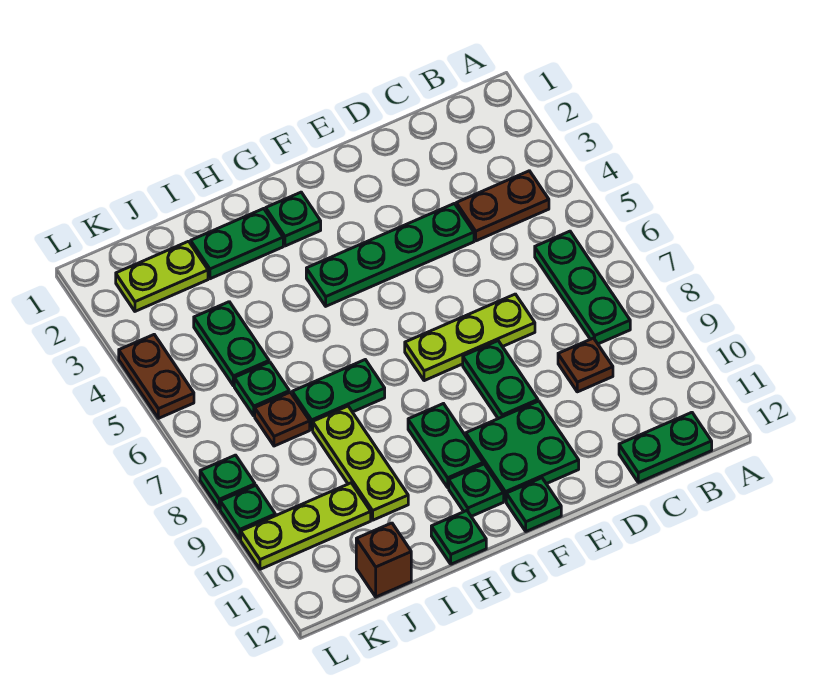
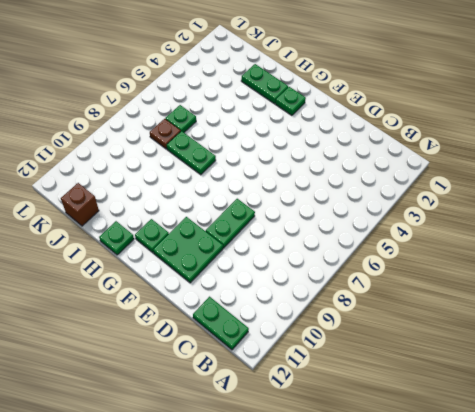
none -> brown 1x2 plate [456,171,549,241]
none -> green 1x3 plate [535,231,630,344]
none -> brown 1x1 plate [558,338,613,392]

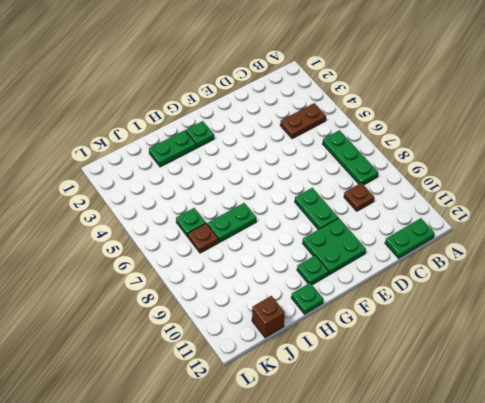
none -> green 1x4 plate [306,204,474,306]
none -> lime 1x3 plate [405,294,535,381]
none -> green 1x1 plate [506,478,561,531]

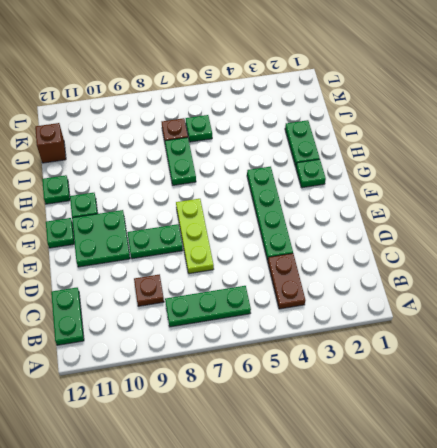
none -> green 1x2 plate [408,404,483,487]
none -> lime 1x3 plate [313,406,408,520]
none -> lime 1x2 plate [116,241,208,311]

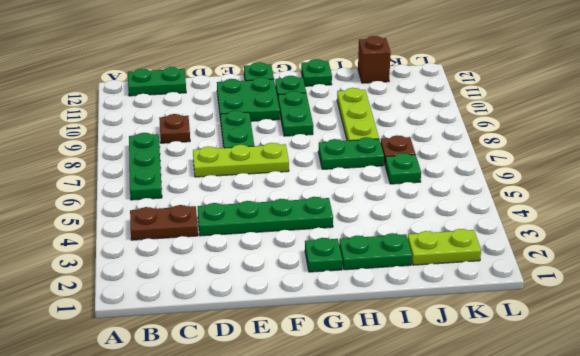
none -> green 1x2 plate [194,302,269,386]
none -> lime 1x3 plate [241,483,371,569]
none -> brown 1x2 plate [119,335,194,418]

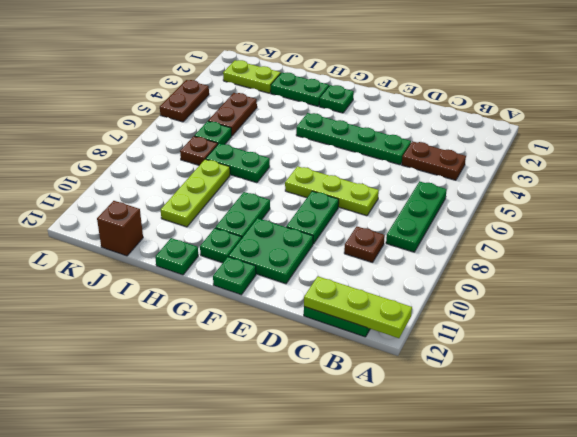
lime 1x3 plate [304,276,412,338] -> lime 1x3 plate moved to [241,483,371,569]
brown 1x2 plate [208,93,257,136] -> green 1x2 plate [194,302,269,386]
none -> green 1x1 plate [200,455,255,509]
none -> green 1x1 plate [220,485,275,539]

